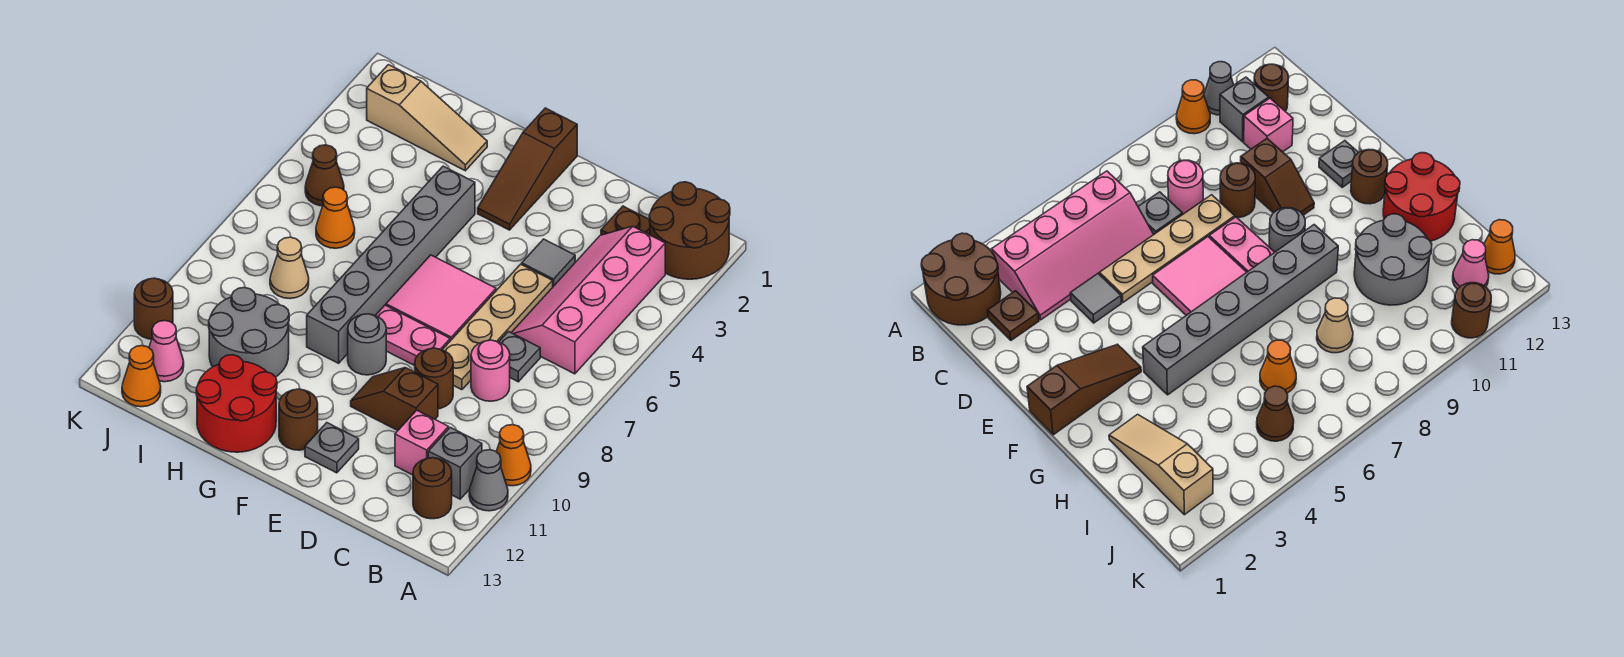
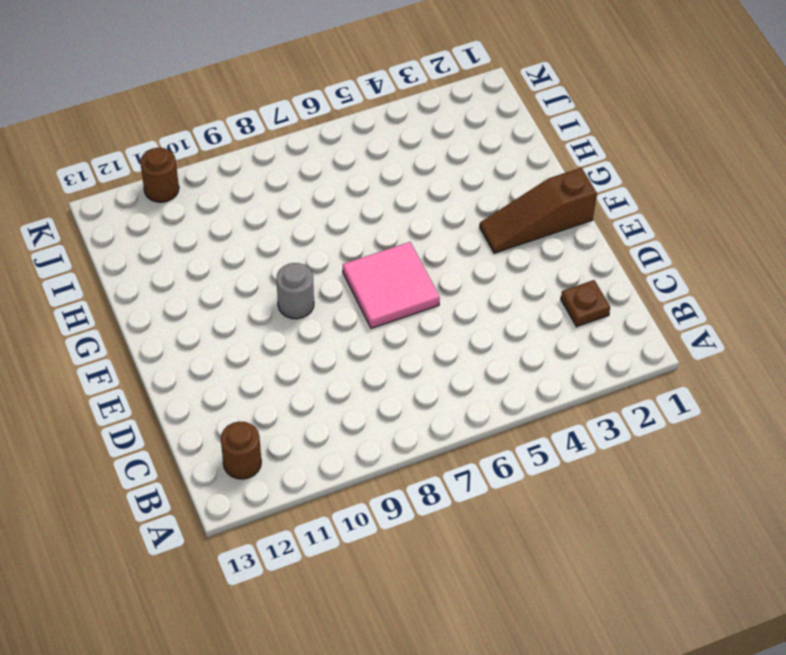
none -> brown 2x2 round brick [649,182,730,279]
none -> orange 1x1 cone [496,425,531,486]
none -> grey 1x1 cone [469,450,508,511]
none -> pink 2x4 slope [511,226,665,374]

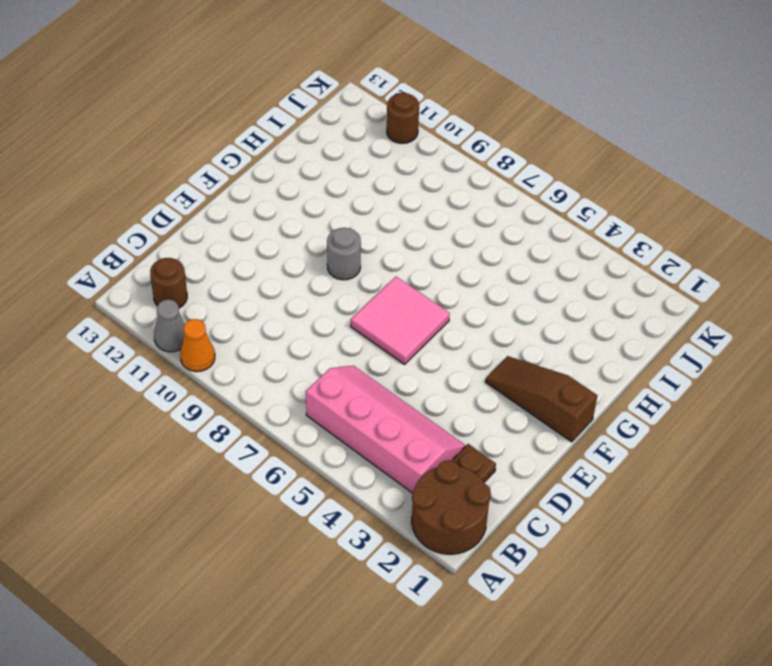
none -> grey 1x1 brick [428,427,482,499]
none -> grey 1x1 plate [499,332,540,382]
none -> pink 1x1 round brick [471,340,510,401]
none -> pink 1x1 brick [395,410,449,475]

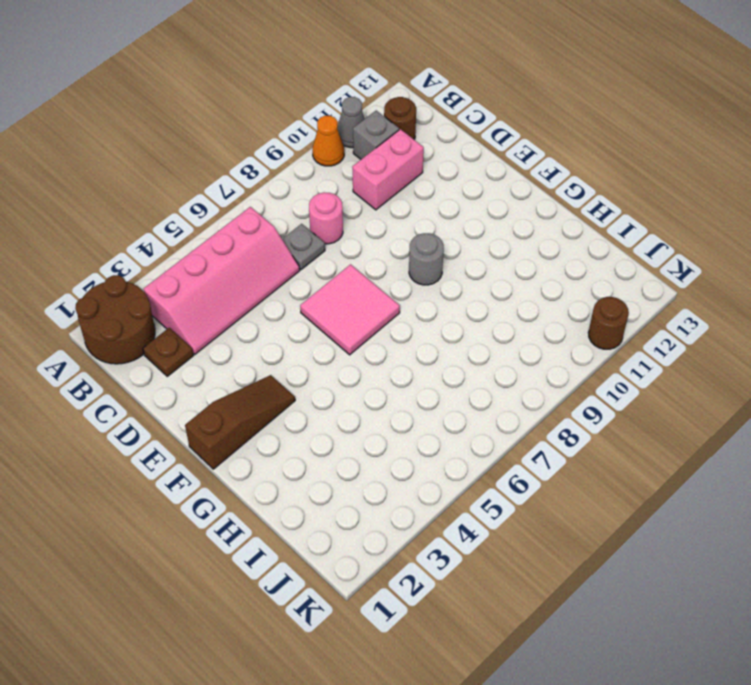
pink 1x2 brick [352,129,424,210] -> pink 1x1 brick [395,410,449,475]
none -> grey 1x1 tile [522,239,575,286]
none -> tan 1x4 plate [443,264,553,390]
none -> brown 1x1 round brick [415,348,453,409]
none -> brown 1x2 slope [351,368,438,430]

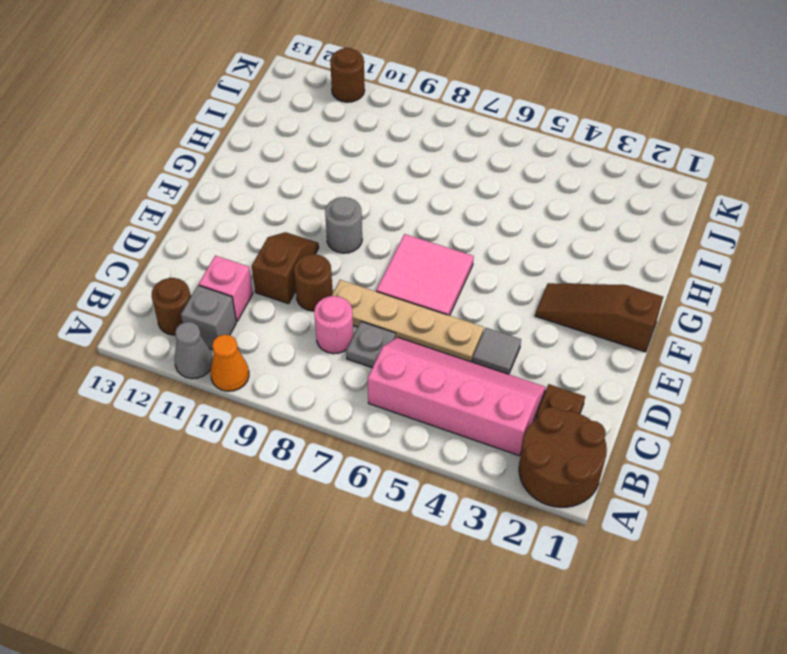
none -> pink 1x2 plate [375,305,450,366]
none -> grey 1x1 plate [305,423,359,473]
none -> brown 1x1 round brick [279,389,318,450]
none -> grey 1x6 brick [307,166,475,363]

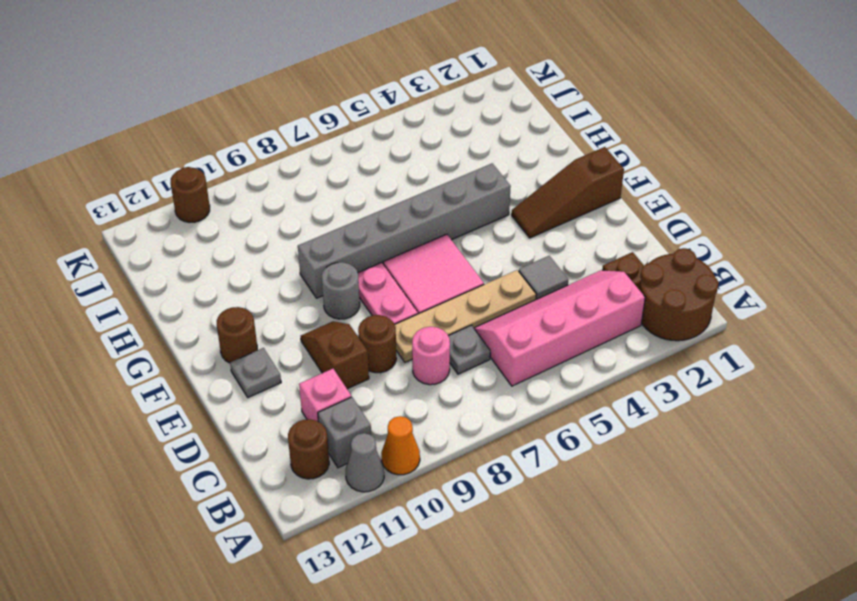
none -> red 2x2 round brick [196,355,277,452]
none -> tan 1x3 slope [367,65,487,171]
none -> grey 2x2 round brick [209,288,289,377]
none -> orange 1x1 cone [316,187,355,248]

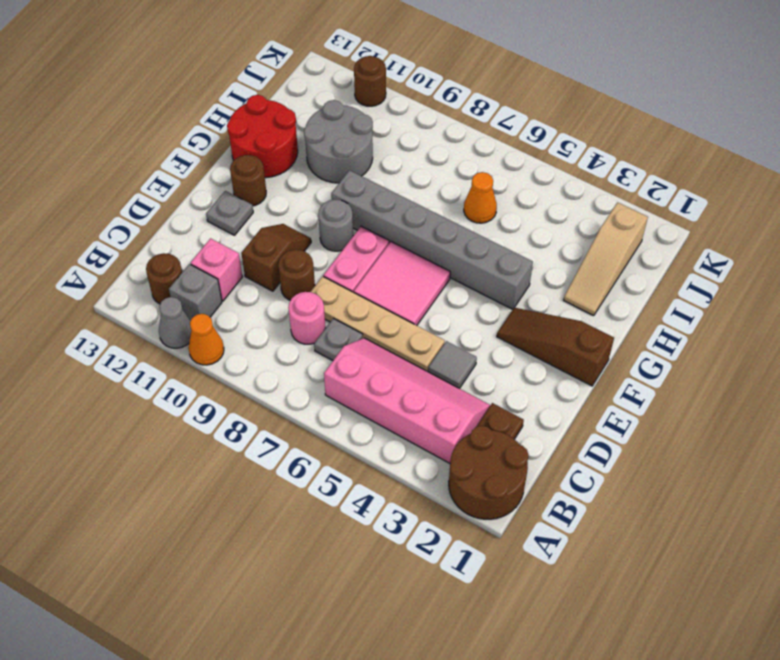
none -> tan 1x1 cone [270,237,309,299]
none -> brown 1x1 cone [305,145,344,206]
none -> pink 1x1 cone [149,321,184,382]
none -> orange 1x1 cone [122,346,161,407]

